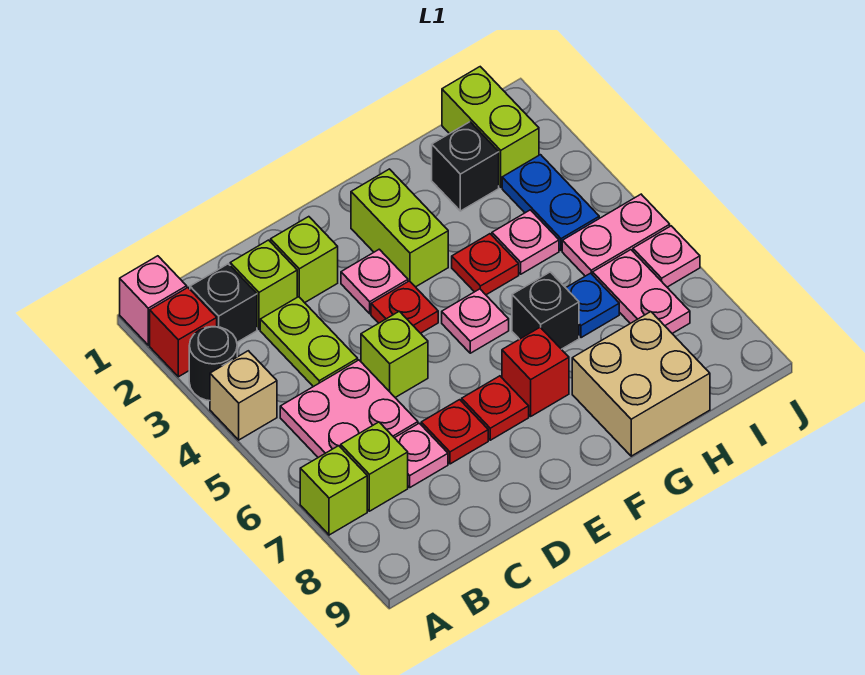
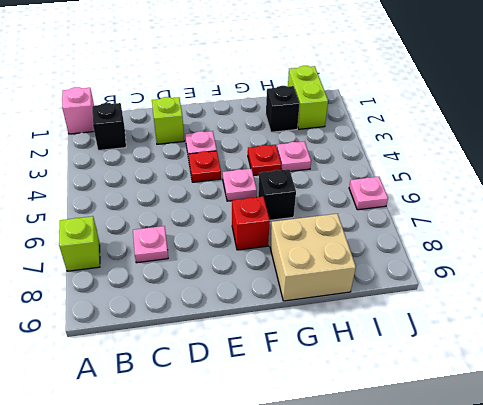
none -> red 1x1 brick [150,288,217,377]
none -> black 1x1 round brick [189,327,237,401]
none -> tan 1x1 brick [210,351,277,440]
none -> pink 2x2 plate [280,360,418,457]

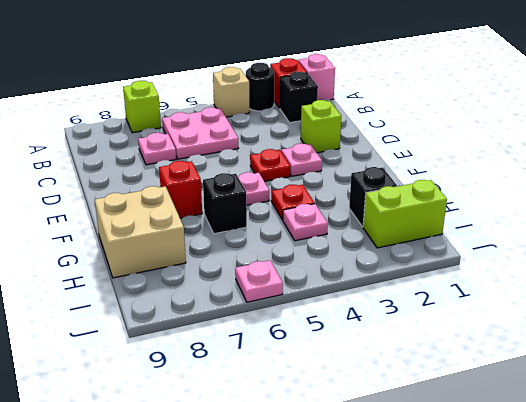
none -> lime 1x1 brick [341,422,408,511]
none -> lime 1x1 brick [230,240,297,329]
none -> lime 1x2 plate [260,297,358,387]
none -> lime 1x1 brick [361,311,428,397]

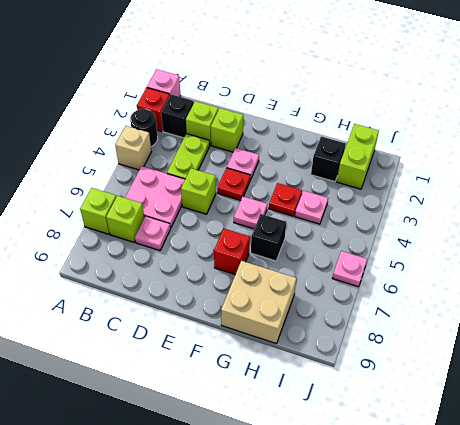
none -> red 1x1 plate [421,400,488,464]
none -> red 1x1 plate [462,376,529,440]
none -> lime 1x2 brick [351,169,448,287]
none -> blue 1x1 plate [566,273,619,338]

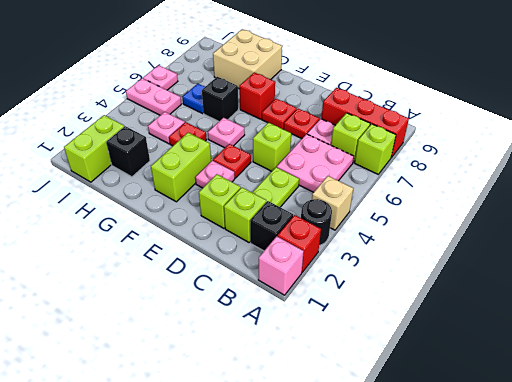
red 1x3 brick [321,88,409,158] -> none
none -> blue 1x2 plate [502,155,599,251]
none -> pink 1x2 plate [593,250,690,333]

